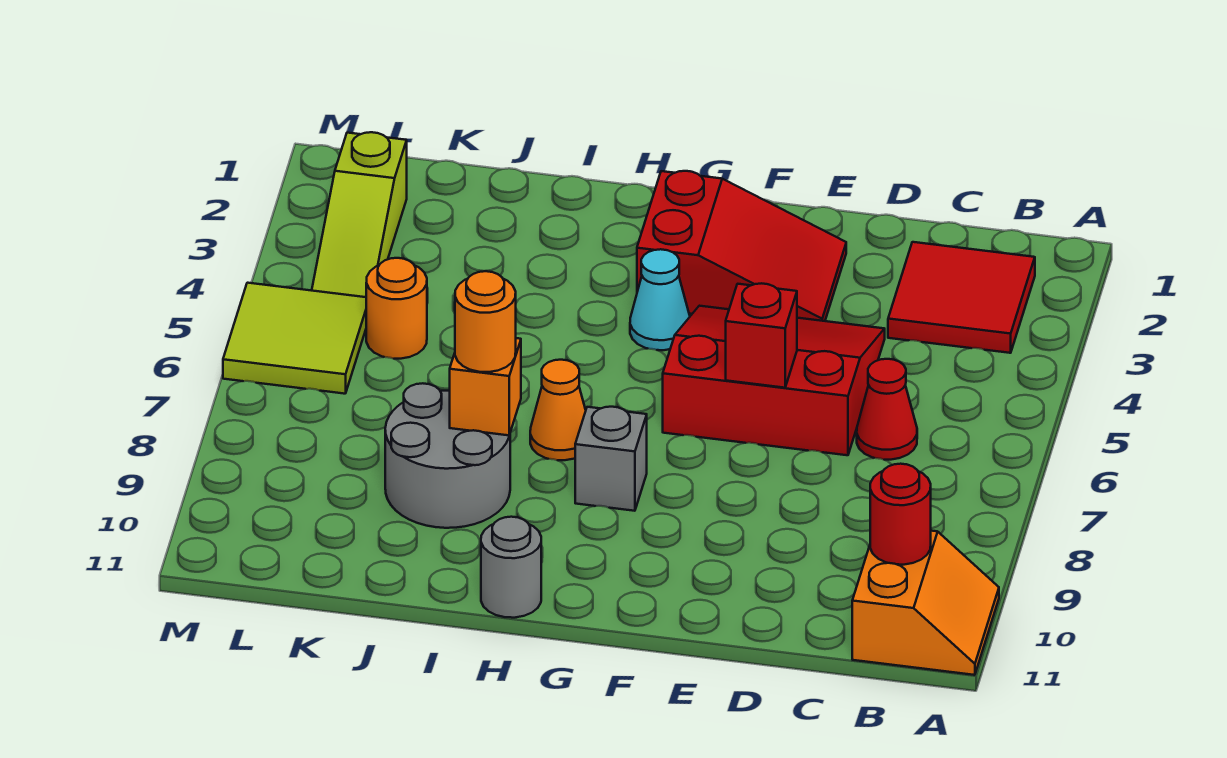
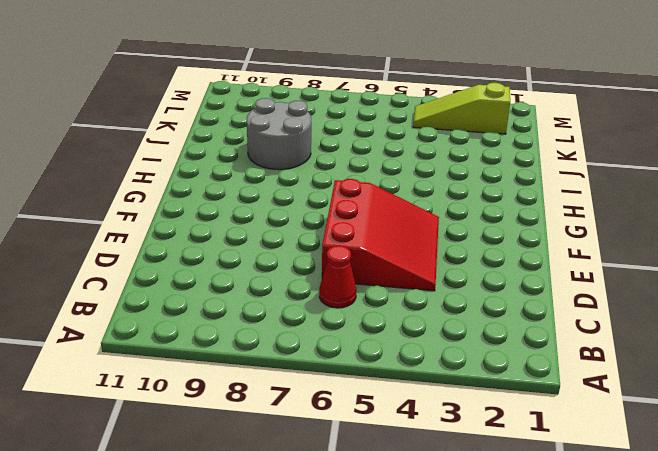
none -> orange 2x2 slope [852,531,999,675]
none -> red 2x2 tile [888,242,1035,353]
none -> red 2x3 slope [637,171,846,321]

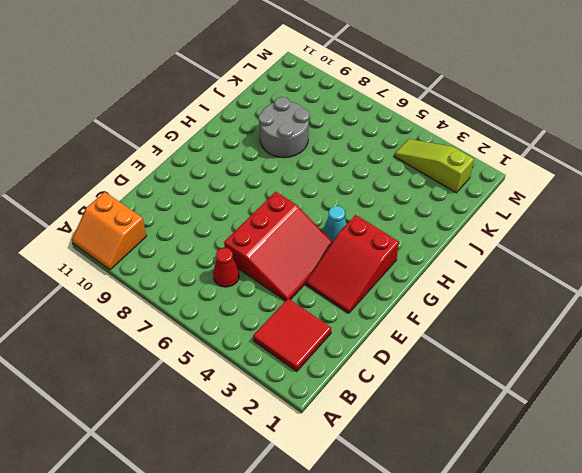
none -> grey 1x1 brick [575,407,647,511]
none -> orange 1x1 cone [530,360,586,460]
none -> grey 1x1 round brick [481,517,541,618]

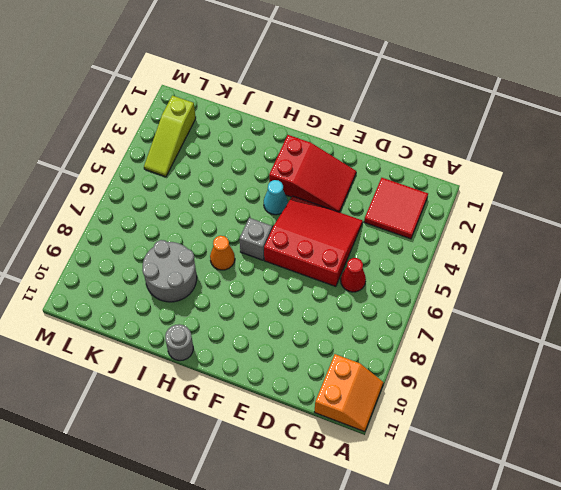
grey 1x1 brick [239,218,272,260] -> grey 1x1 brick moved to [575,407,647,511]
none -> orange 1x1 round brick [366,258,427,359]
none -> lime 2x2 tile [223,283,366,394]
none -> red 1x1 round brick [870,464,931,565]

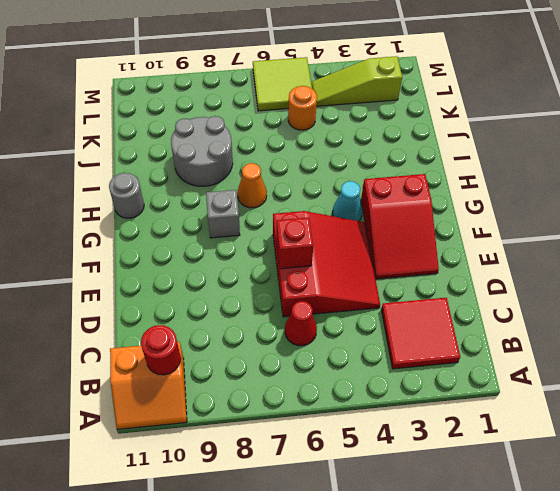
none -> orange 1x1 brick [450,338,521,435]
none -> orange 1x1 round brick [455,271,516,372]

